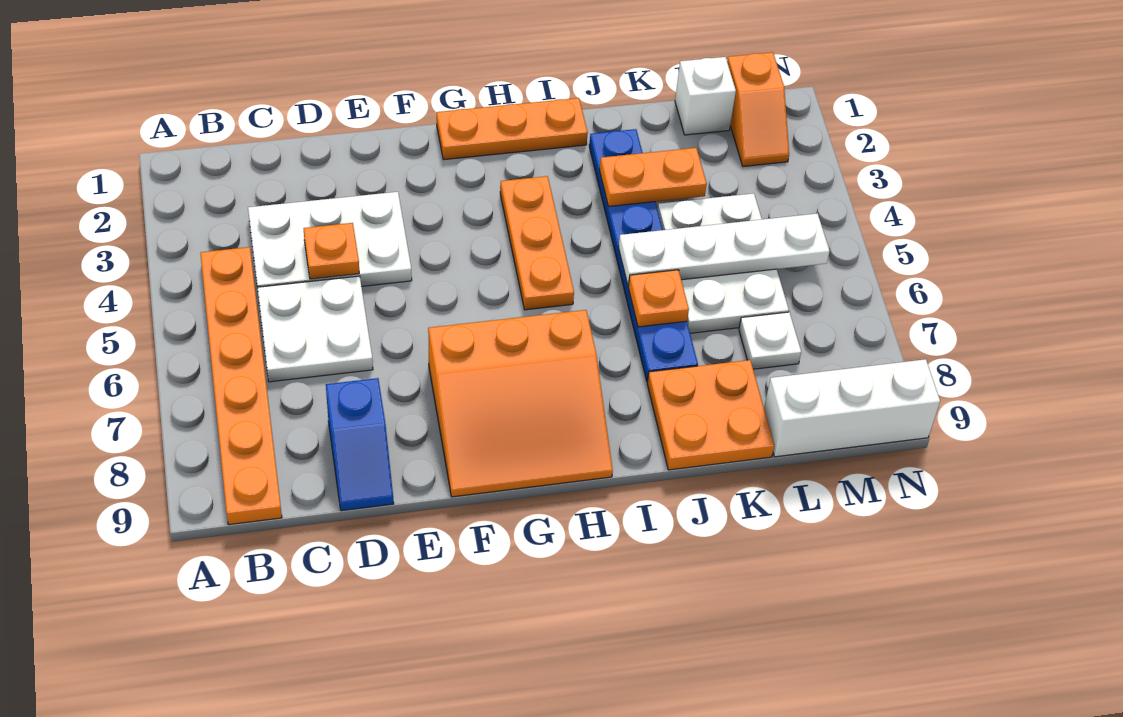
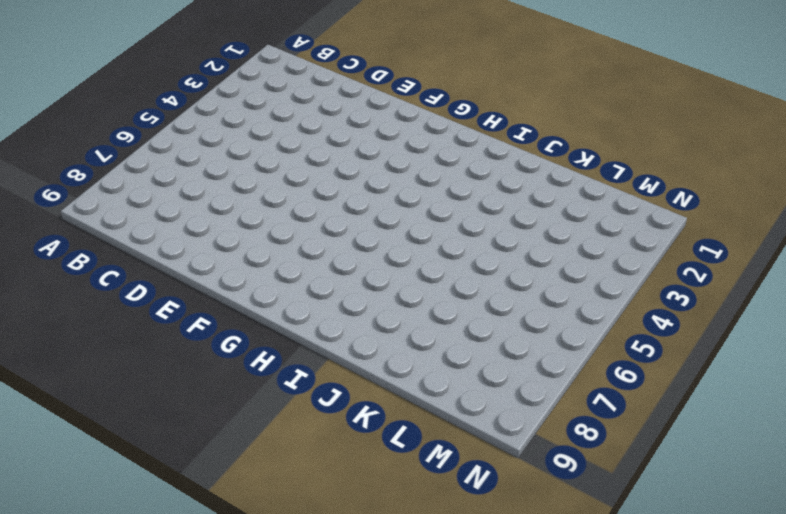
none -> orange 1x6 plate [200,247,282,525]
none -> white 2x3 plate [248,192,412,287]
none -> white 2x2 plate [257,276,373,382]

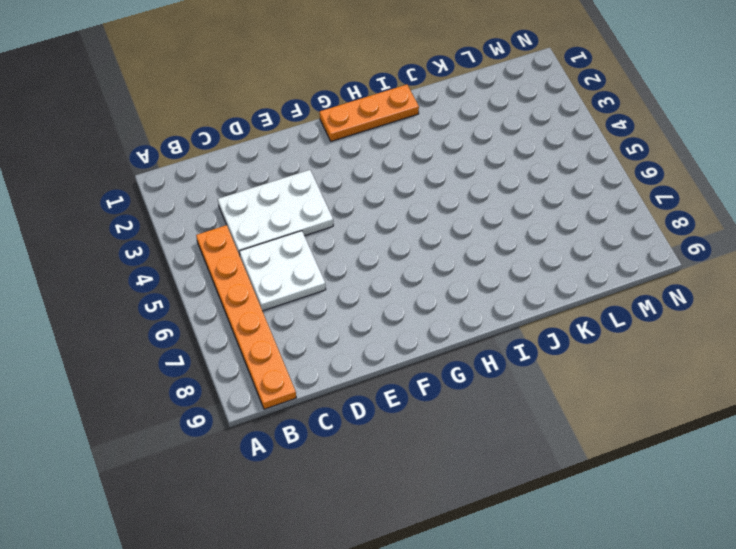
none -> blue 1x2 slope [326,378,394,511]
none -> orange 3x3 slope [428,310,613,497]
none -> orange 1x3 plate [500,176,574,310]

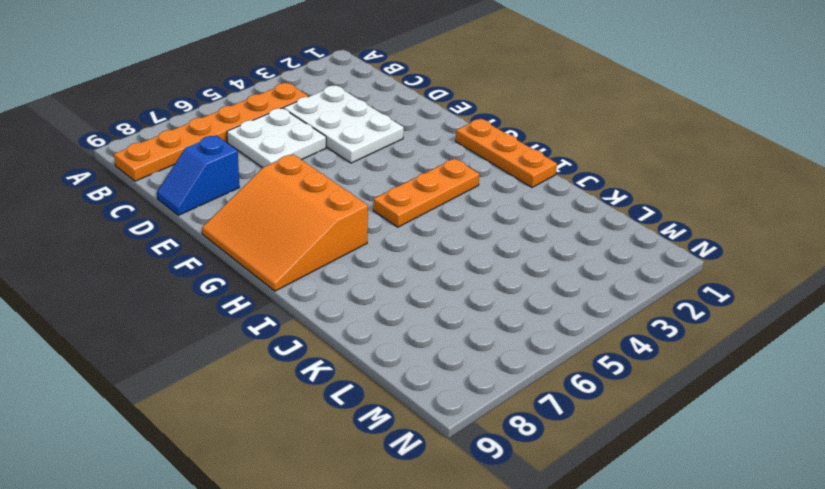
none -> blue 1x6 plate [589,129,698,382]
none -> orange 2x2 plate [647,360,774,470]
none -> white 2x3 plate [658,193,789,333]

